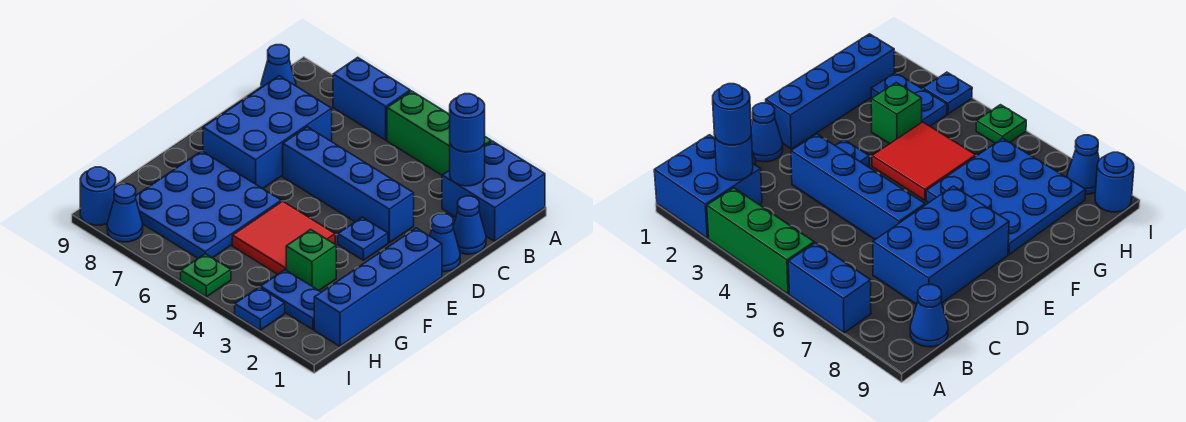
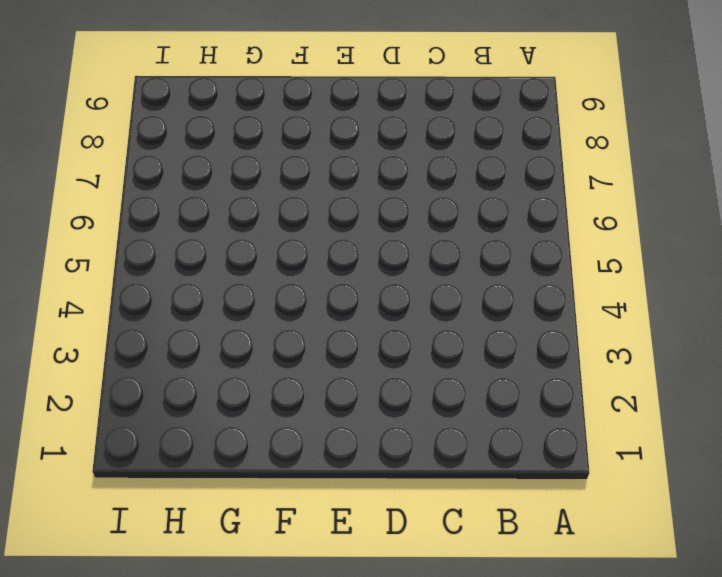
none -> blue 2x2 brick [442,141,545,241]
none -> green 1x3 brick [387,91,491,175]
none -> blue 1x2 brick [333,57,410,140]

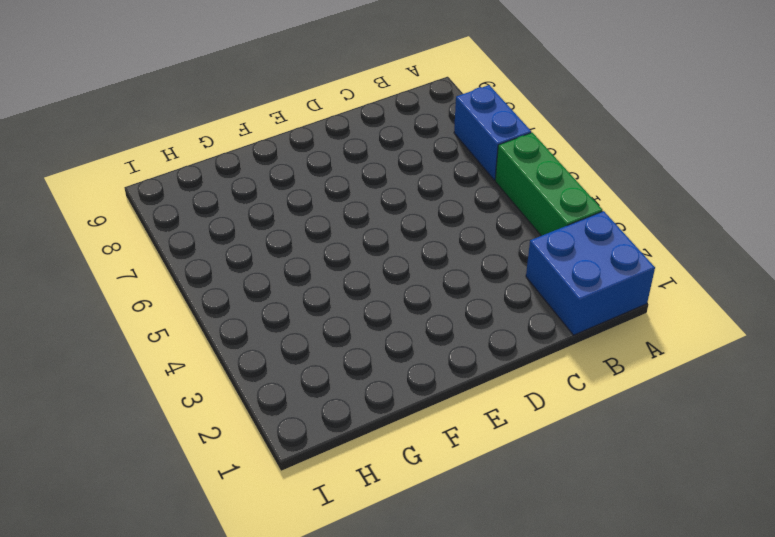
none -> blue 1x1 cone [261,45,296,88]
none -> blue 1x1 cone [453,196,486,254]
none -> blue 2x3 brick [203,76,332,189]

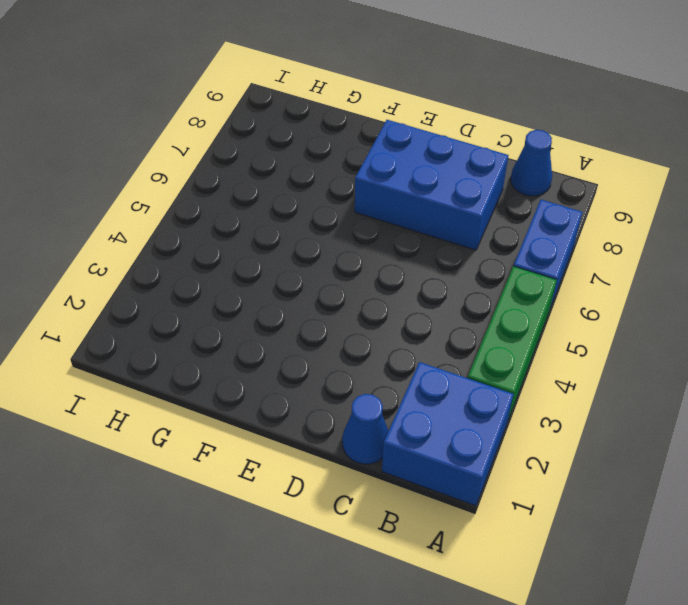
none -> blue 1x1 cone [430,214,460,272]
none -> blue 1x4 brick [283,127,414,243]
none -> blue 1x4 brick [314,228,442,346]

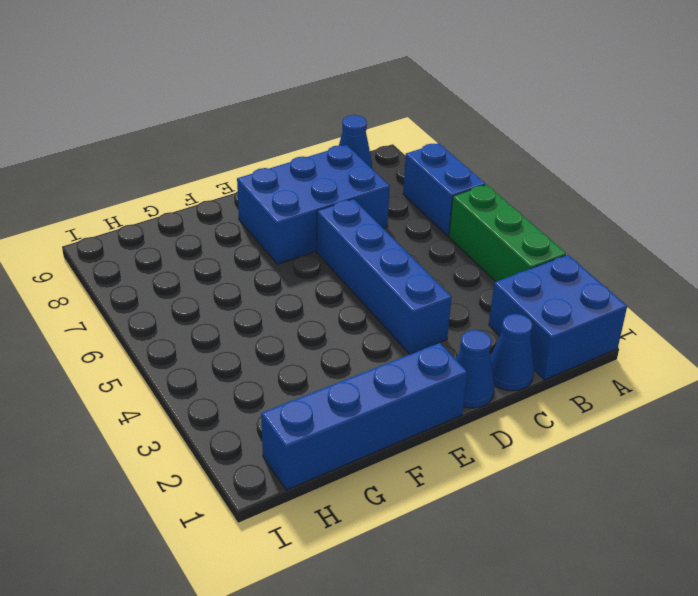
none -> blue 1x1 plate [338,217,388,260]
none -> red 2x2 tile [232,201,335,274]
none -> blue 3x3 plate [136,151,281,258]

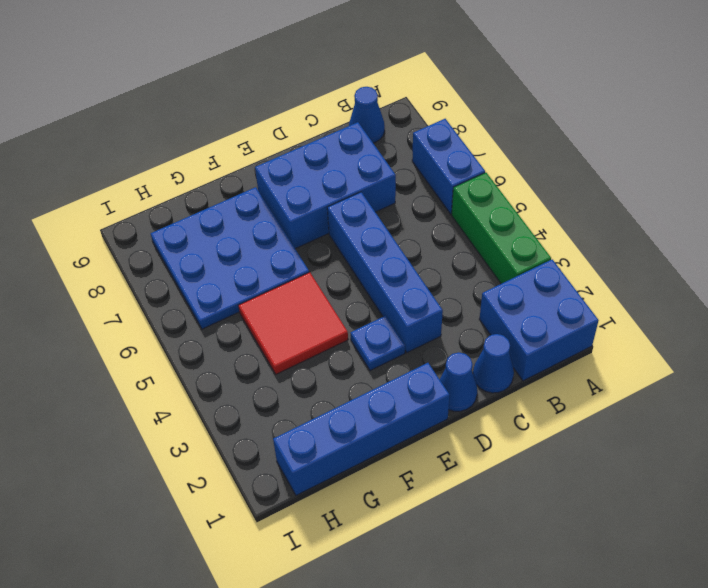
none -> green 1x1 brick [286,229,336,290]
none -> blue 1x2 plate [260,270,321,330]
none -> blue 1x1 plate [235,287,285,330]

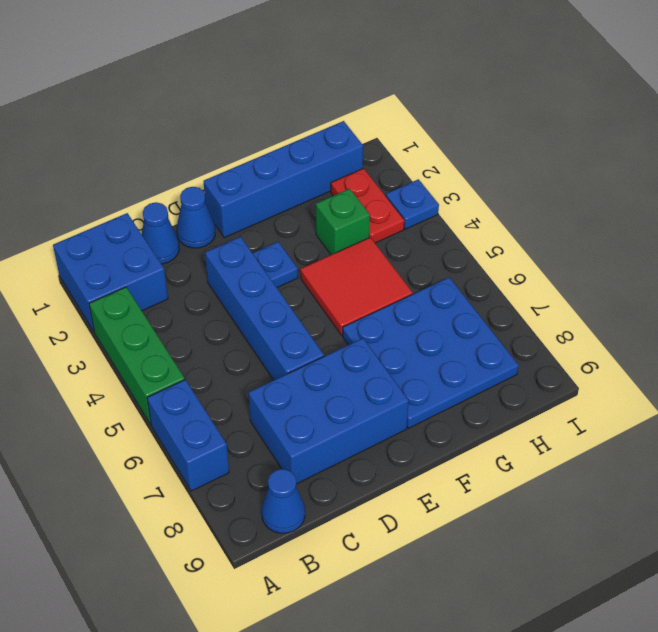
red 1x2 plate [331,168,404,243] -> blue 1x2 plate [260,270,321,330]
none -> green 1x1 plate [181,254,231,297]
none -> blue 1x1 cone [107,184,143,242]
none -> blue 1x1 round brick [80,167,116,225]

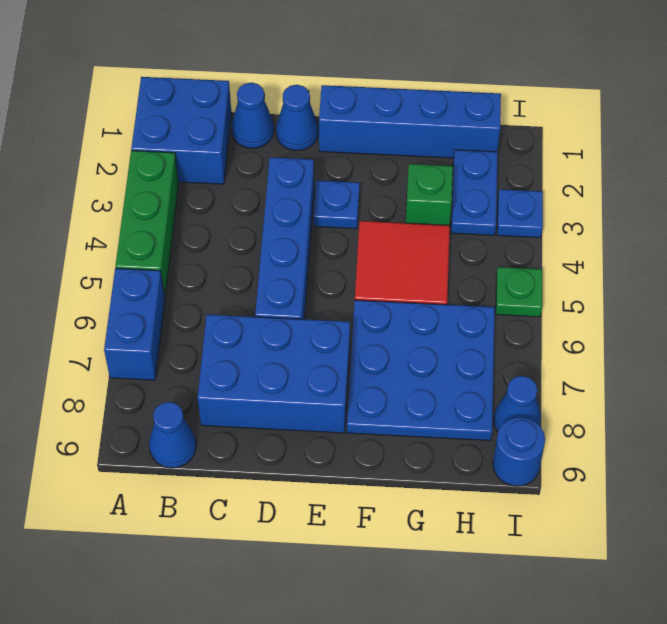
none -> blue 1x1 round brick [450,143,485,186]
none -> blue 1x1 round brick [450,94,485,152]

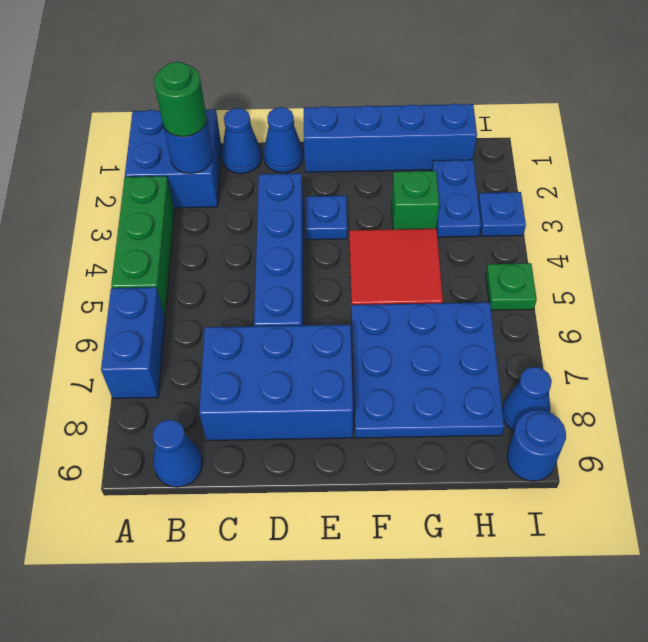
green 1x1 round brick [154,62,207,137] -> blue 1x1 round brick [450,94,485,152]

